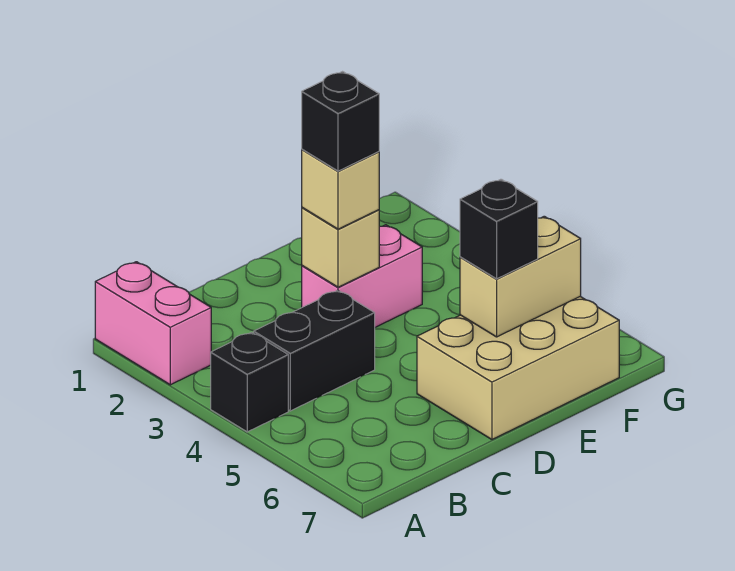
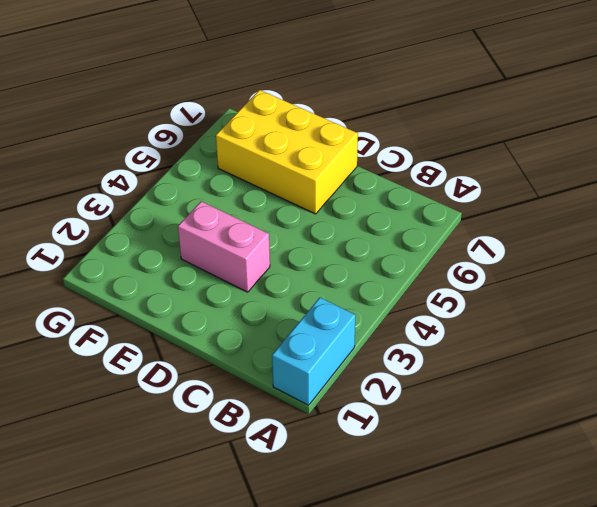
cyan 1x2 brick [272,298,355,405] -> pink 1x2 brick [95,262,211,385]
yellow 2x3 brick [216,90,358,214] -> tan 2x3 brick [417,296,619,439]
none -> black 1x1 brick [211,332,288,432]
none -> black 1x2 brick [254,290,375,411]

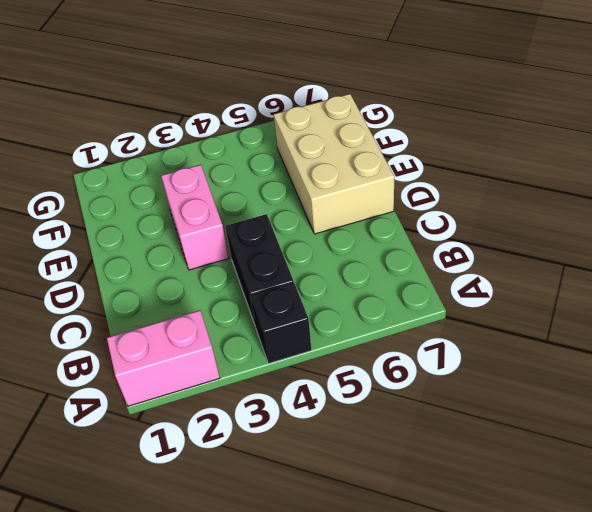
none -> tan 1x1 brick [302,208,379,287]
none -> tan 1x2 brick [460,216,581,337]

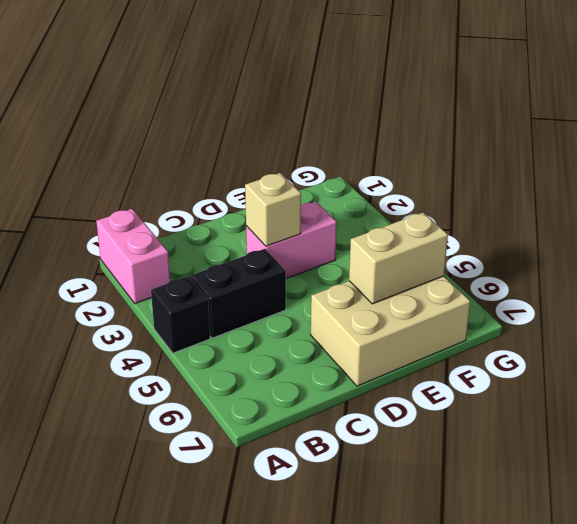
none -> tan 1x1 brick [302,149,379,229]
none -> black 1x1 brick [460,179,538,279]

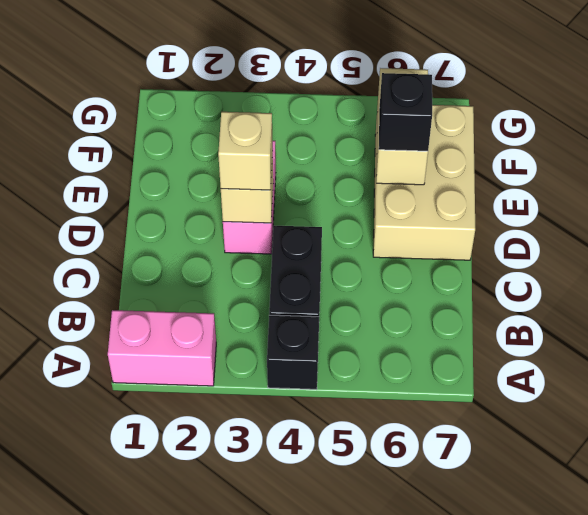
none -> black 1x1 brick [302,72,379,171]

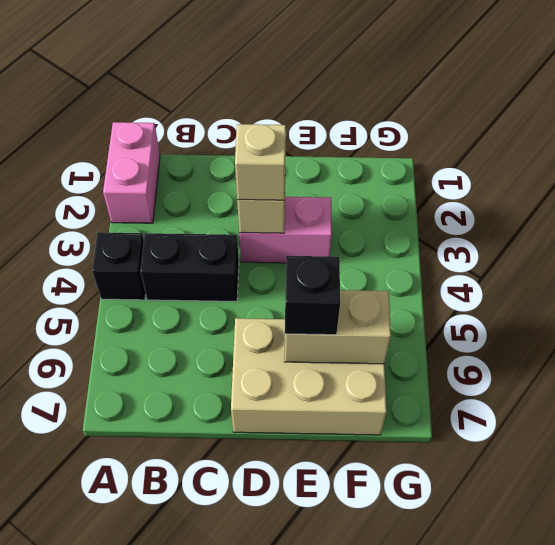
none -> black 1x1 brick [302,72,379,171]

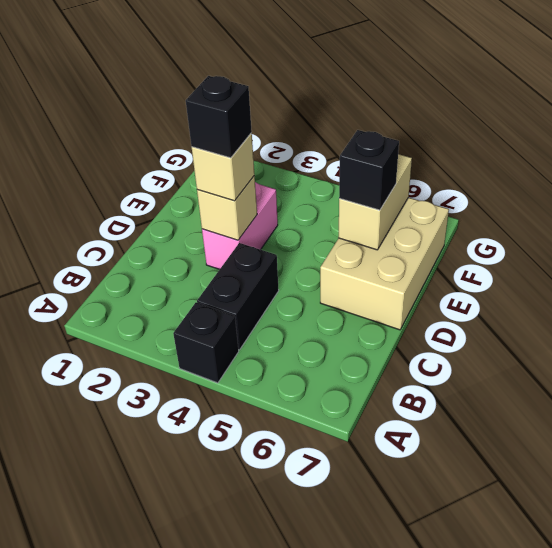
none -> pink 1x2 brick [95,262,211,385]

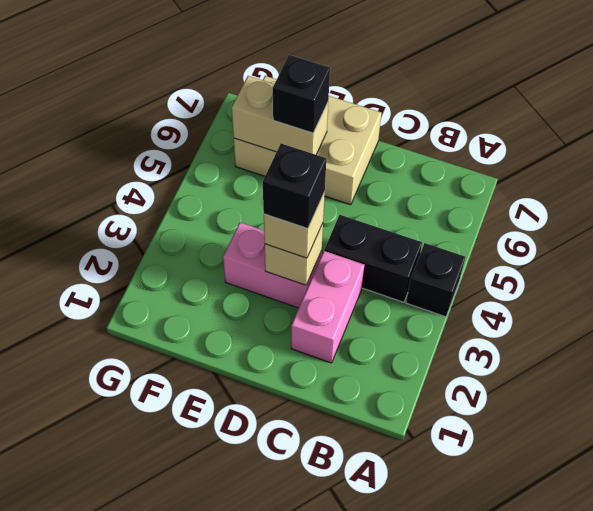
pink 1x2 brick [291,251,364,363] -> pink 1x2 brick moved to [95,262,211,385]

